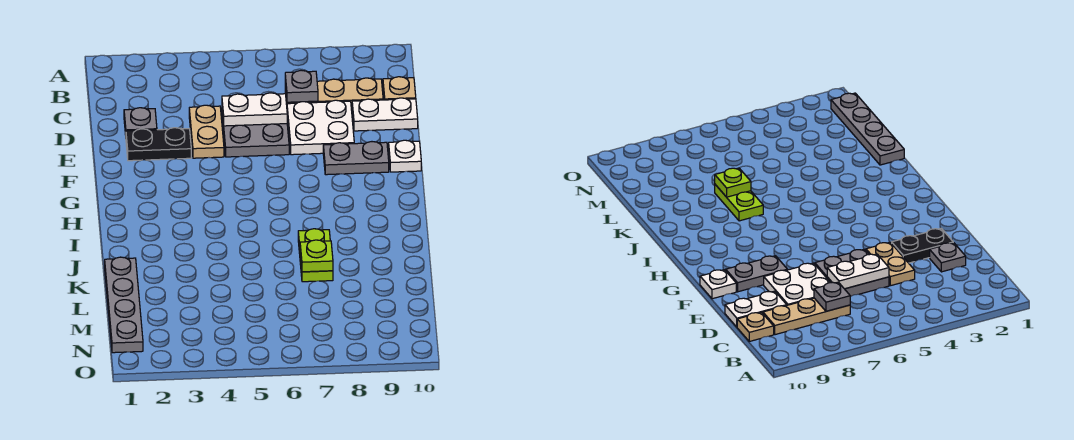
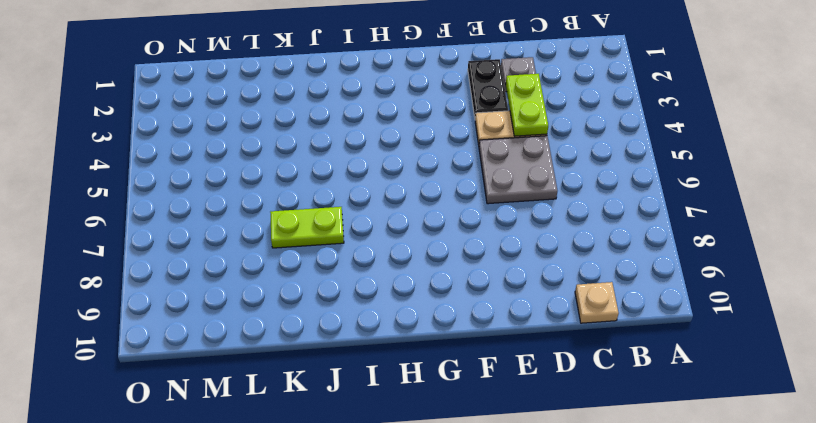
lime 1x2 plate [505,74,548,136] -> none
none -> tan 1x3 plate [285,78,383,110]
none -> white 2x2 plate [287,100,354,155]
none -> white 1x2 plate [352,98,418,131]

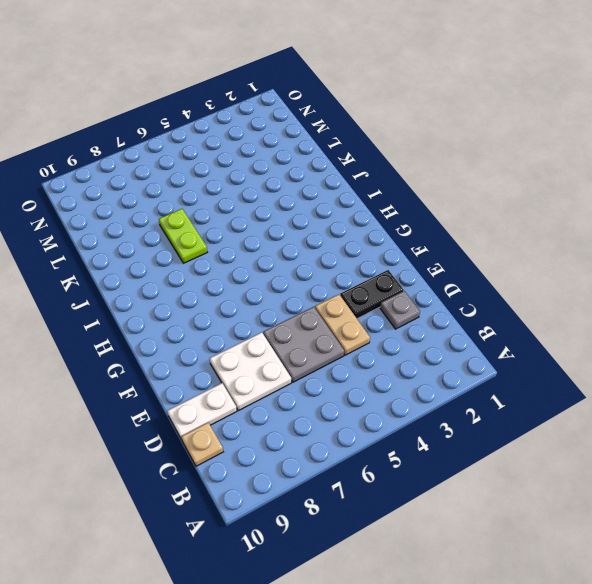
none -> tan 1x3 plate [285,78,383,110]
none -> grey 1x2 plate [323,142,389,175]
none -> white 1x1 plate [389,140,421,172]

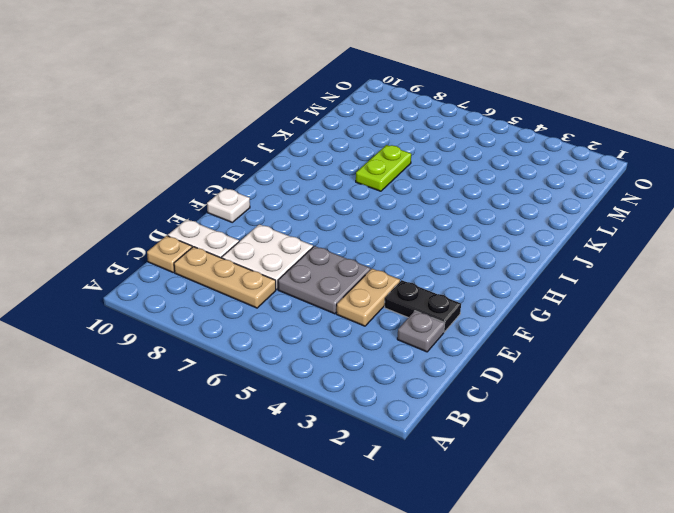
none -> grey 1x2 plate [323,142,389,175]
none -> grey 1x4 plate [105,257,143,353]
none -> grey 1x1 plate [285,70,318,102]

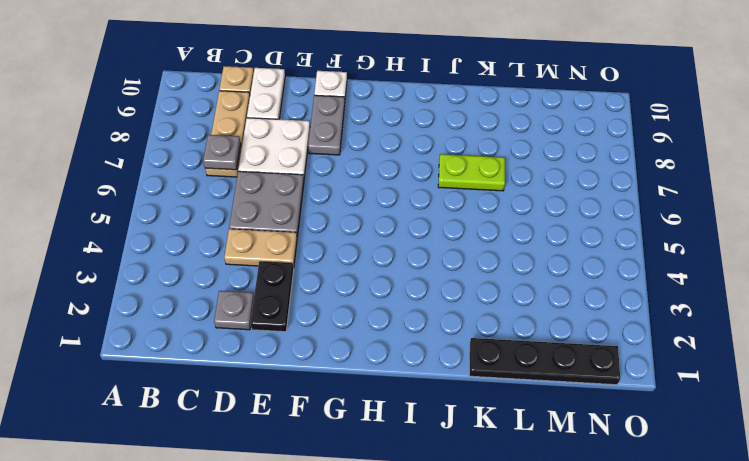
black 1x4 plate [469,338,620,385] -> grey 1x4 plate [105,257,143,353]
none -> white 1x2 plate [222,93,287,126]
none -> lime 1x1 plate [300,240,333,272]

